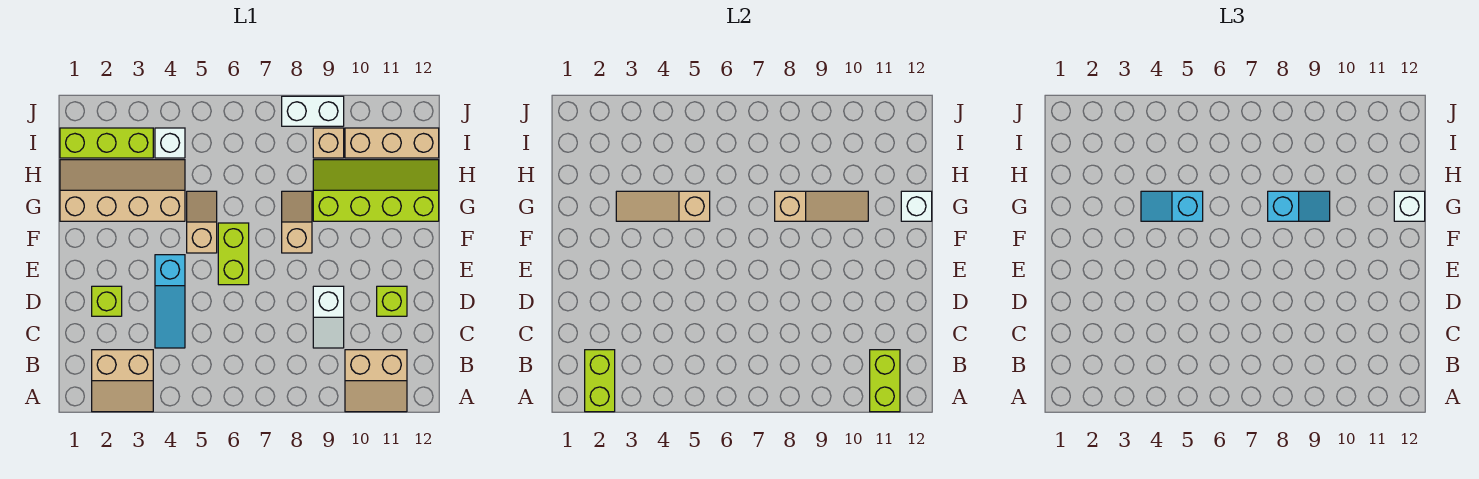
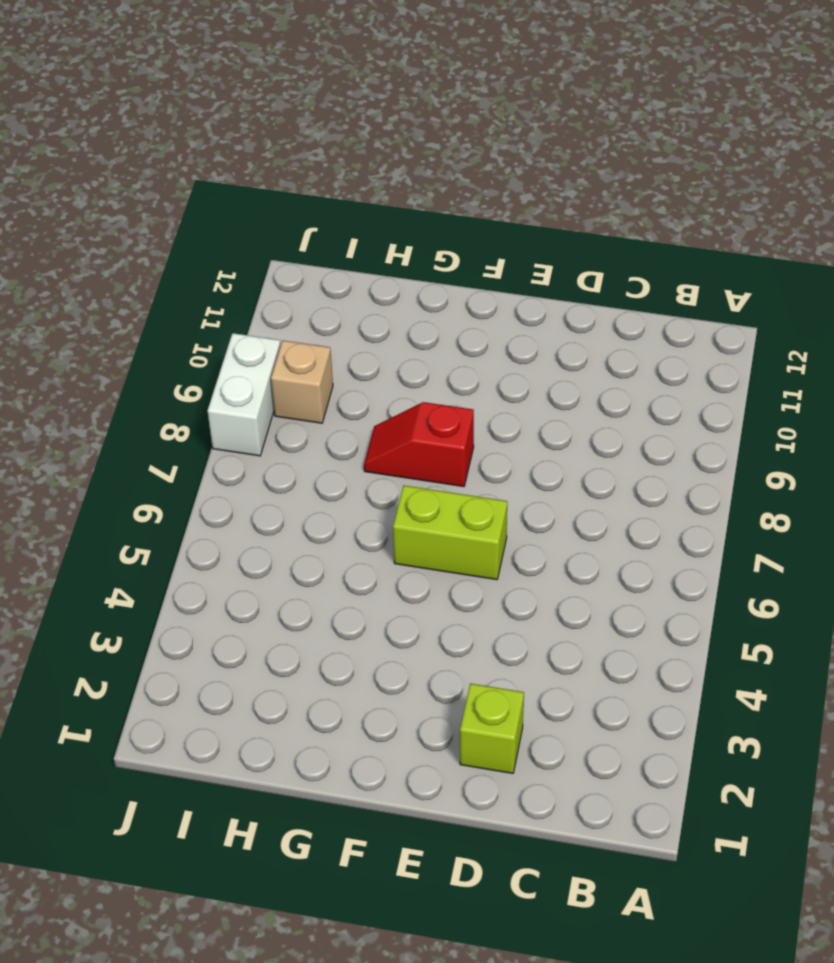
red 1x2 slope [364,402,474,487] -> tan 1x2 slope [282,191,312,253]
none -> tan 2x2 slope [92,350,153,412]
none -> tan 2x2 slope [345,350,407,412]
none -> cyan 1x3 slope [155,255,185,348]

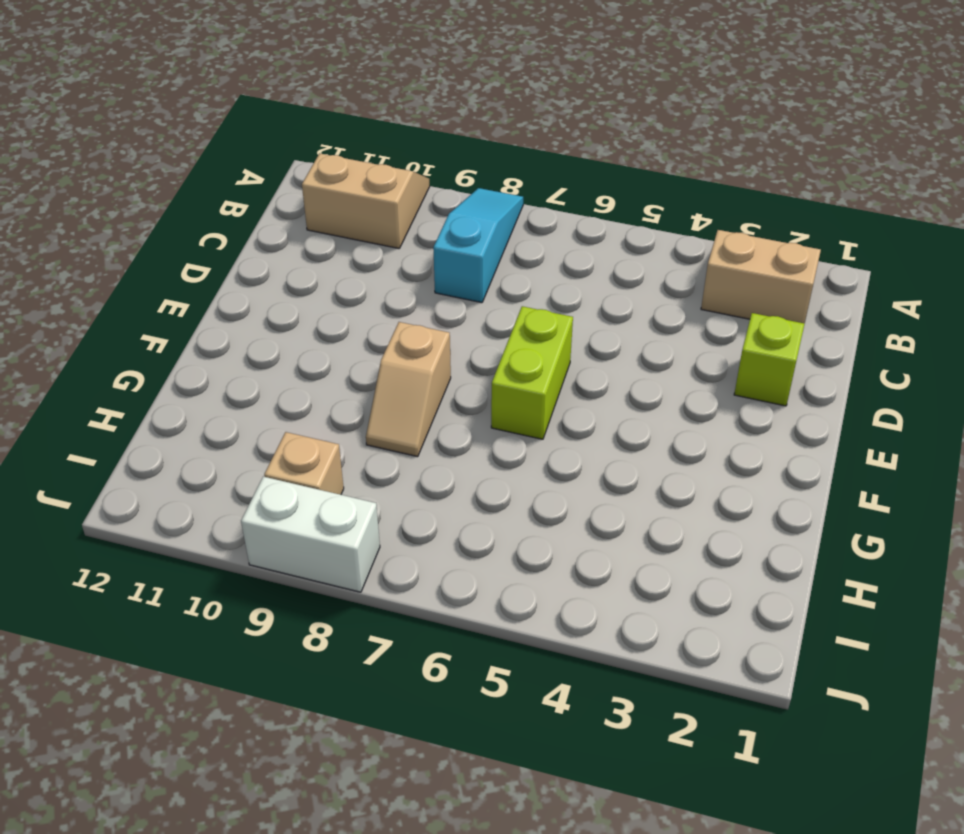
cyan 1x3 slope [433,188,523,303] -> cyan 1x3 slope moved to [155,255,185,348]
none -> white 1x2 slope [313,286,344,348]
none -> lime 1x1 brick [377,286,407,316]
none -> tan 1x2 slope [187,191,217,253]

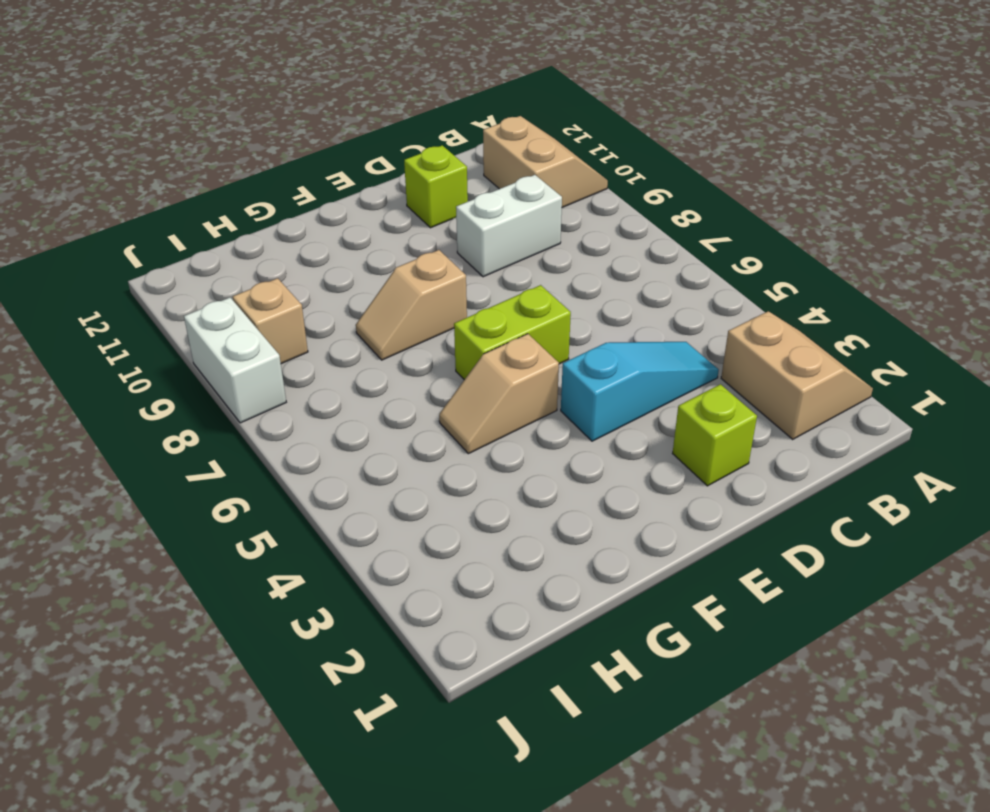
white 1x2 brick [456,175,562,277] -> white 1x2 slope [313,286,344,348]
none -> tan 2x4 slope [60,160,185,221]
none -> lime 2x4 slope [313,160,439,221]
none -> lime 1x3 brick [60,128,153,158]

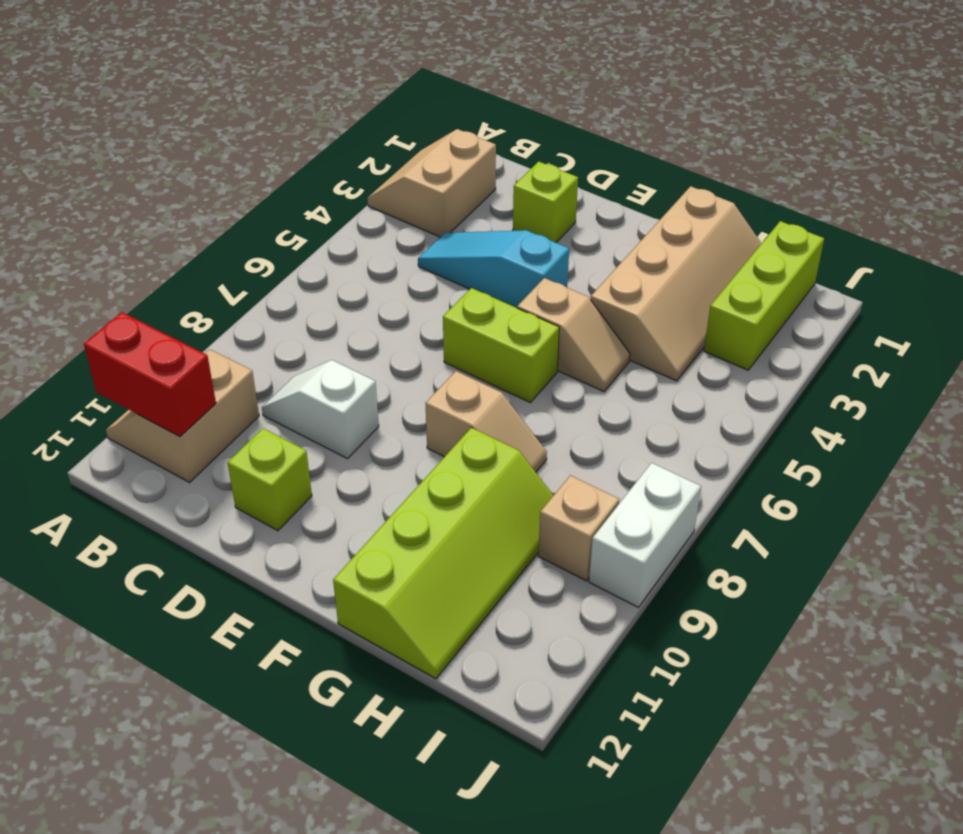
red 1x2 brick [84,312,216,437] -> lime 1x2 brick [870,350,900,412]
none -> white 1x1 brick [155,128,185,158]
none -> tan 1x3 brick [345,128,439,158]
none -> lime 1x2 brick [585,350,615,412]

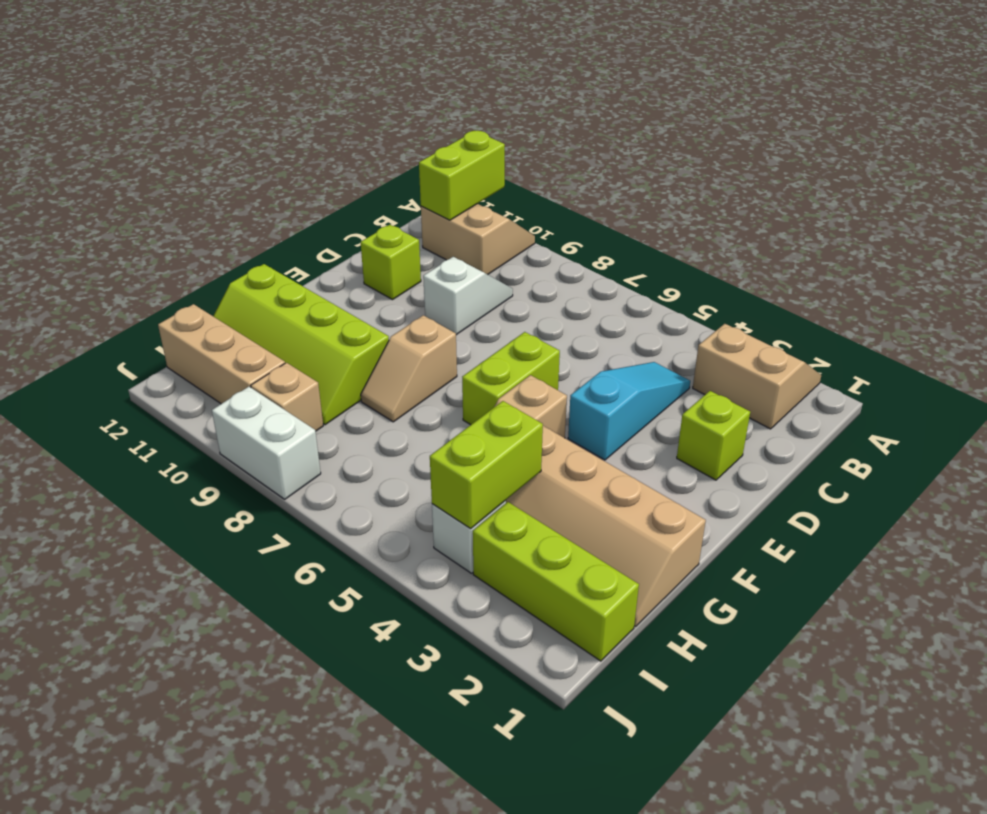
lime 1x2 brick [430,401,543,528] -> lime 1x2 brick moved to [585,350,615,412]
none -> tan 1x3 slope [616,191,710,221]
none -> tan 1x3 slope [775,191,868,221]
none -> white 1x1 brick [901,191,932,221]

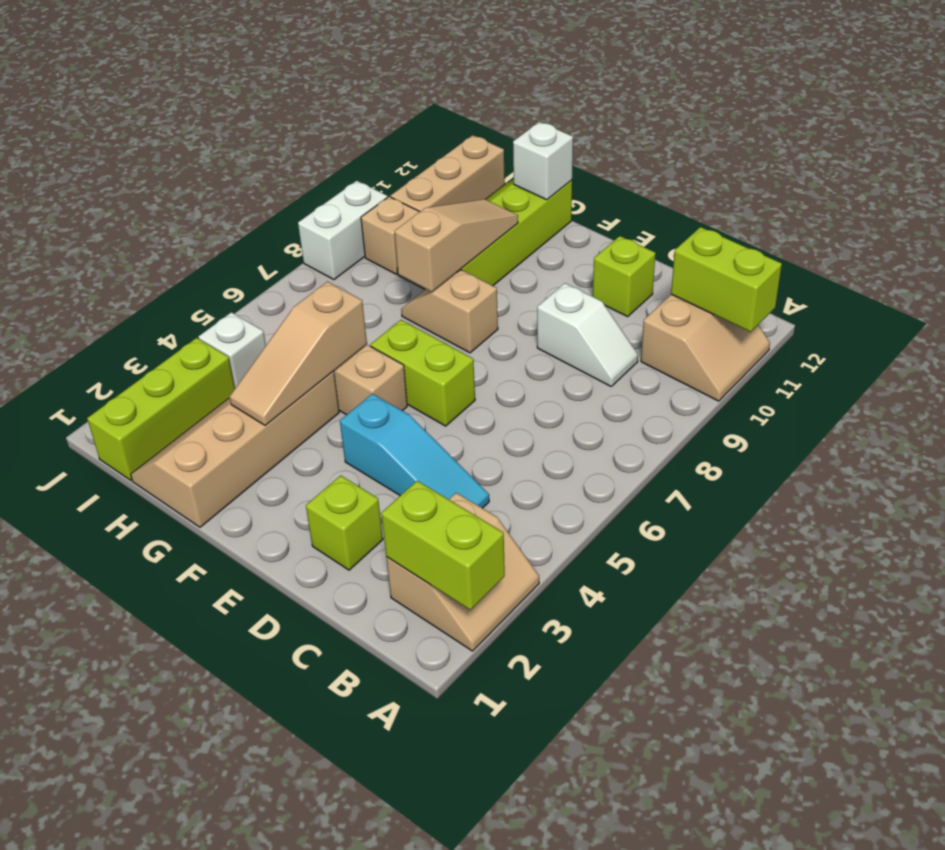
none -> cyan 1x2 slope [1141,191,1203,221]
none -> cyan 1x2 slope [1268,191,1330,221]
none -> white 1x1 brick [1394,191,1425,221]

